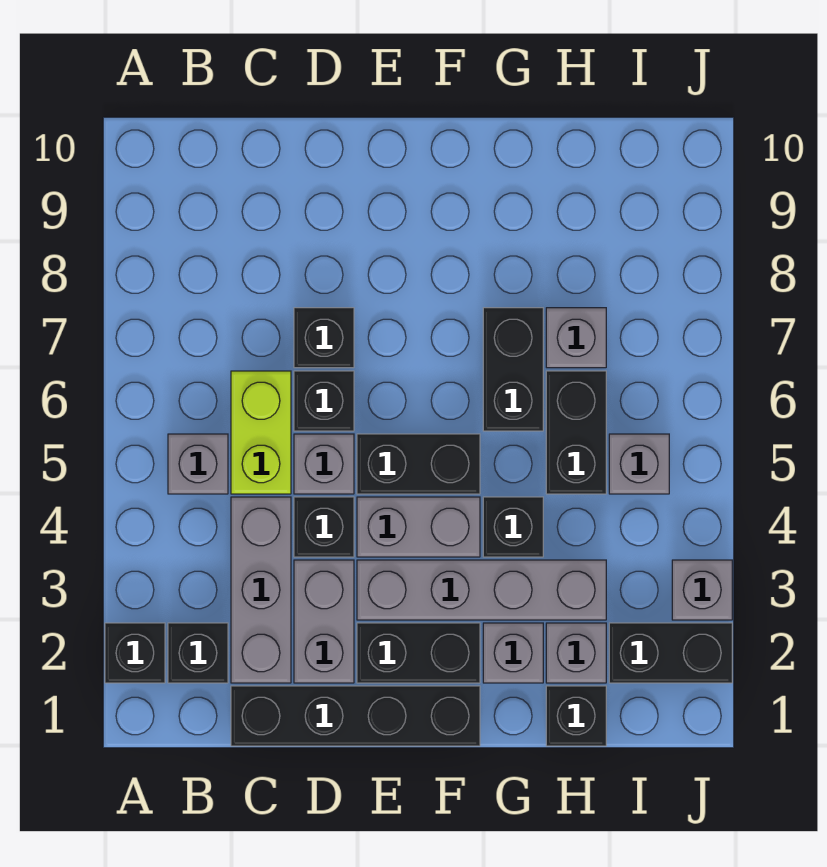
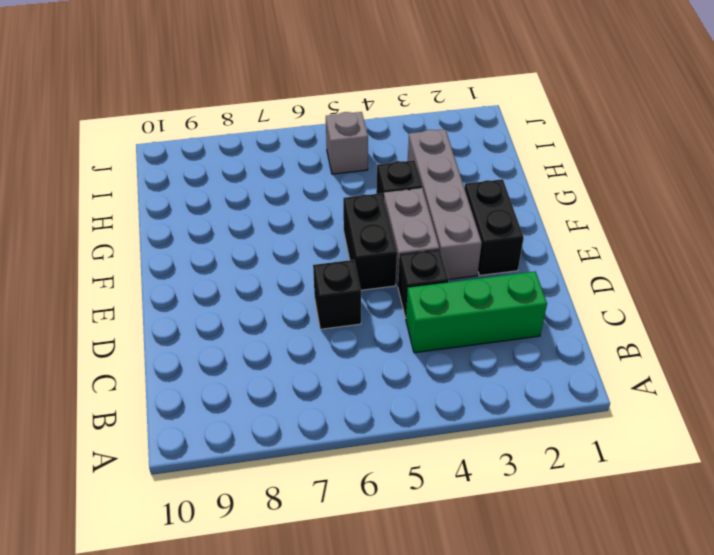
green 1x3 brick [406,271,547,353] -> grey 1x3 brick [231,497,291,683]
none -> black 1x1 brick [105,623,165,683]
none -> black 1x1 brick [168,623,228,683]
none -> grey 1x1 brick [168,434,228,494]

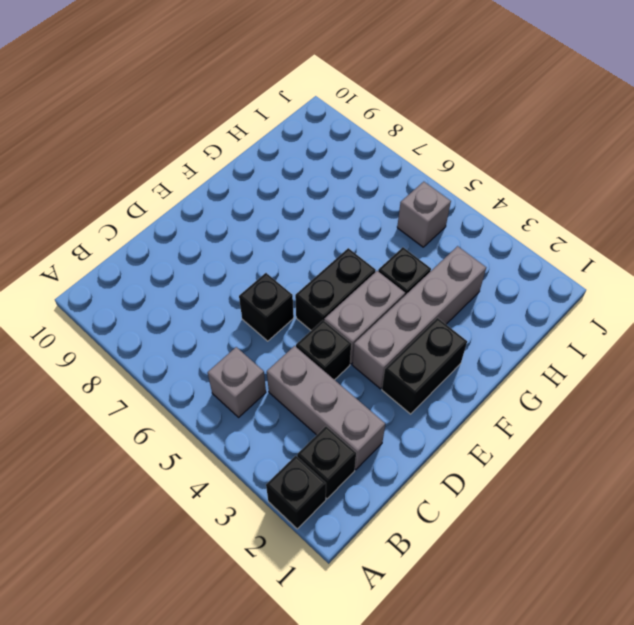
none -> black 1x4 brick [231,686,480,746]
none -> lime 1x2 brick [231,371,291,494]
none -> grey 1x2 brick [294,560,354,683]

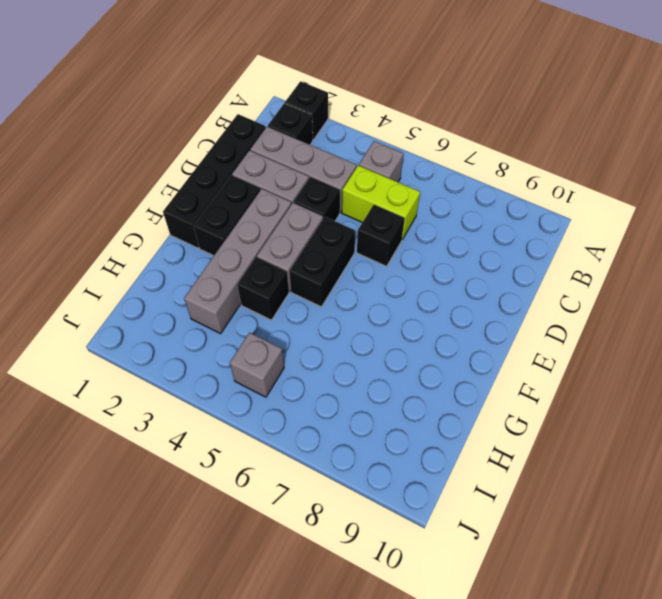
none -> grey 1x1 brick [294,434,354,494]
none -> black 1x1 brick [294,308,354,368]
none -> grey 1x1 brick [483,623,543,683]

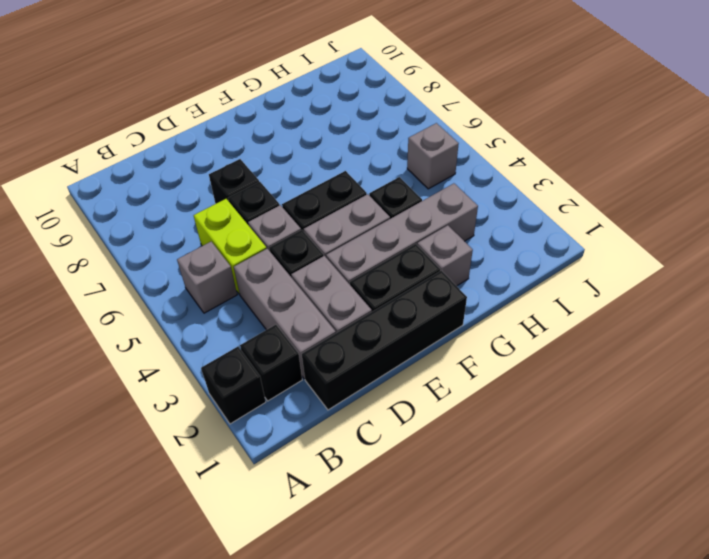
none -> black 1x2 brick [483,308,543,431]
none -> black 1x1 brick [546,686,606,746]
none -> grey 1x1 brick [546,623,606,683]

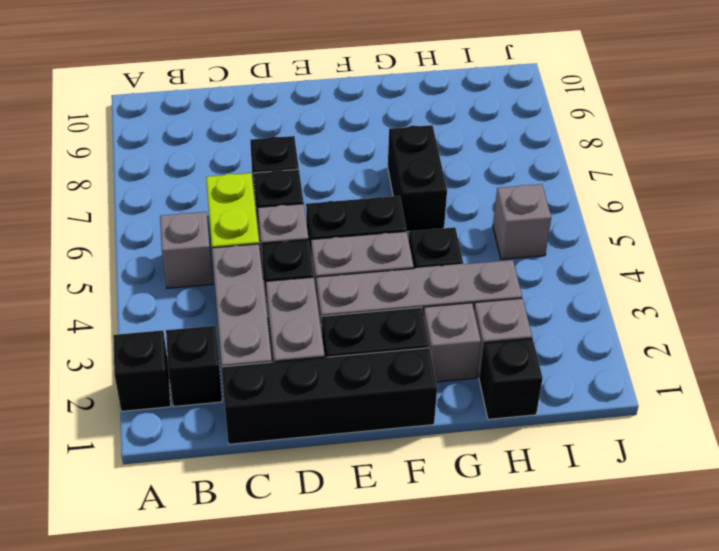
none -> black 1x2 brick [546,371,606,494]
none -> grey 1x1 brick [546,308,606,368]
none -> black 1x2 brick [609,623,732,683]

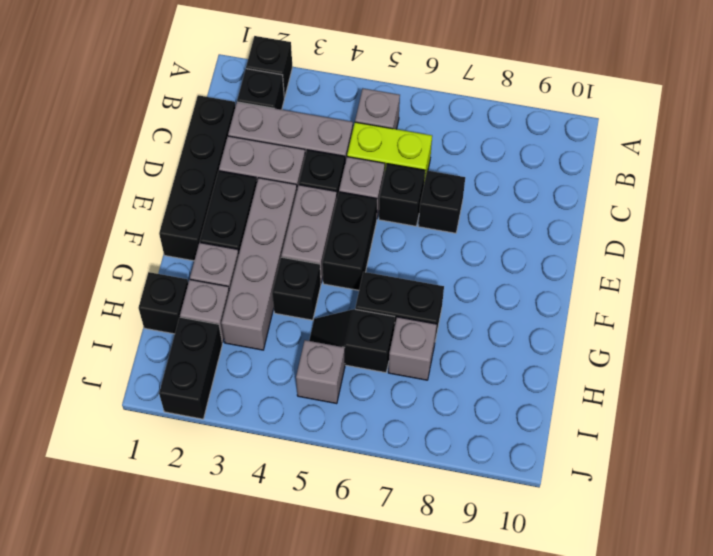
black 1x2 slope [309,309,395,373] -> black 1x2 brick [546,371,606,494]
none -> grey 1x1 brick [672,560,732,620]

